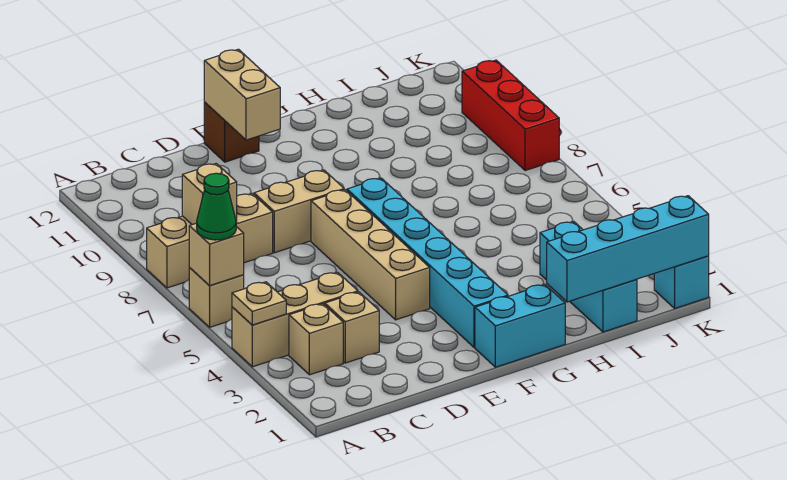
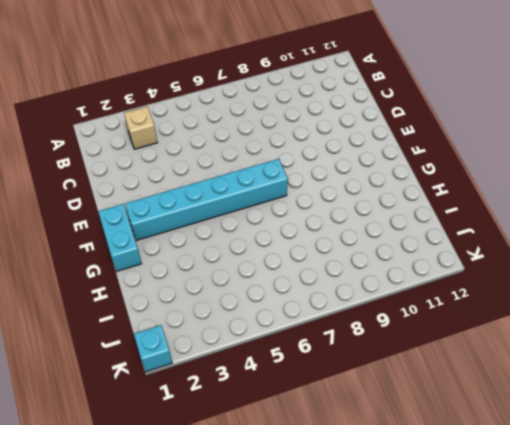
none -> tan 1x3 brick [232,272,358,367]
none -> tan 1x1 brick [189,268,244,327]
none -> tan 1x3 brick [147,194,273,288]

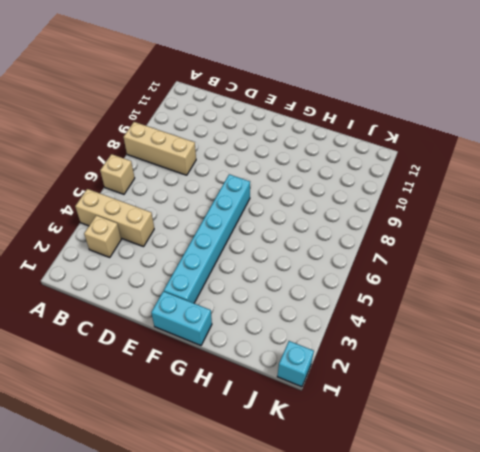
none -> tan 1x1 brick [325,292,379,363]
none -> tan 1x2 brick [254,170,344,253]
none -> tan 1x4 brick [311,190,430,320]

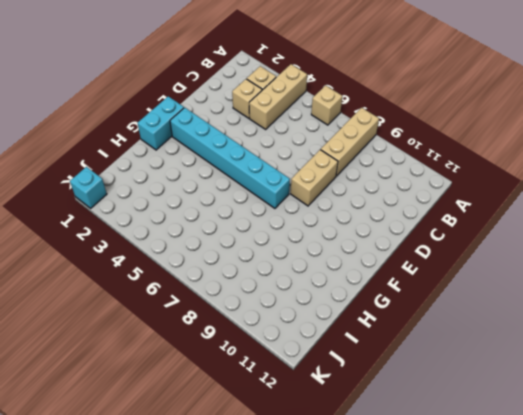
none -> tan 1x4 brick [311,190,430,320]
none -> brown 1x1 brick [204,103,259,162]
none -> cyan 1x3 brick [540,222,637,332]

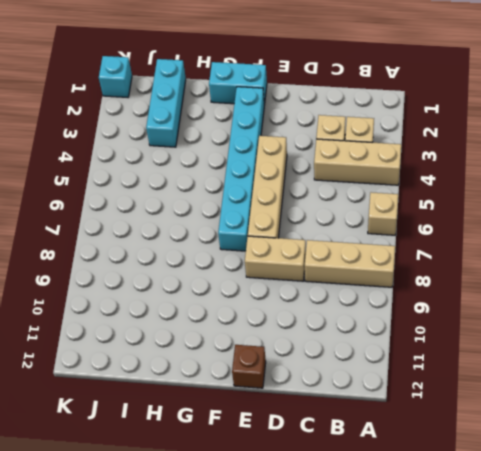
none -> red 1x3 brick [462,60,559,171]
none -> tan 1x1 plate [232,282,286,325]
none -> tan 1x1 brick [189,223,244,285]

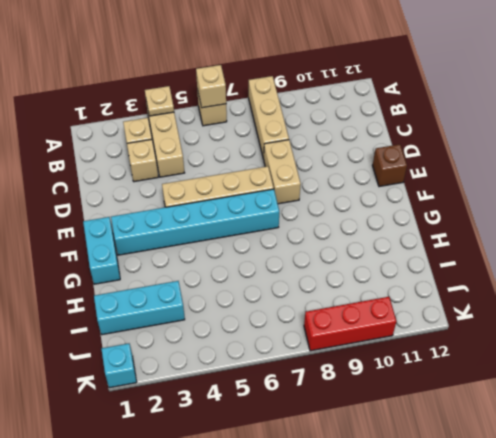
none -> tan 1x1 brick [182,163,237,225]
none -> tan 1x2 brick [204,49,280,140]
none -> cyan 1x4 brick [547,196,709,302]

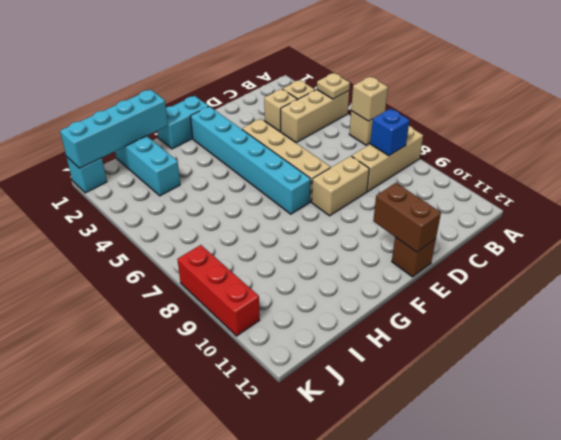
blue 1x1 brick [370,109,410,156] -> tan 1x1 brick [182,163,237,225]
brown 1x2 brick [373,183,441,252] -> tan 1x2 brick [204,49,280,140]
none -> green 1x1 cone [197,173,236,240]

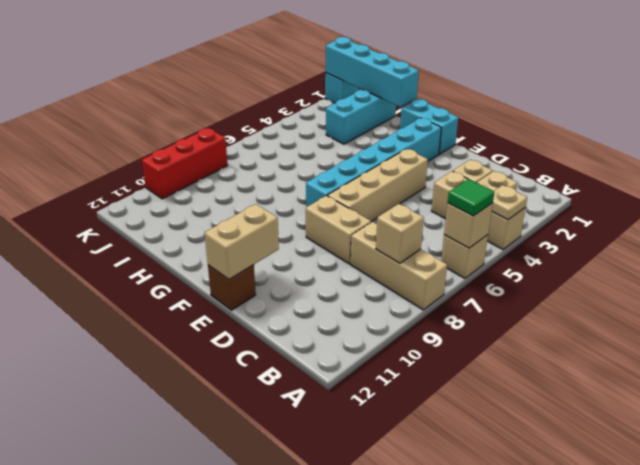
green 1x1 tile [448,179,494,216] -> green 1x1 cone [197,173,236,240]

